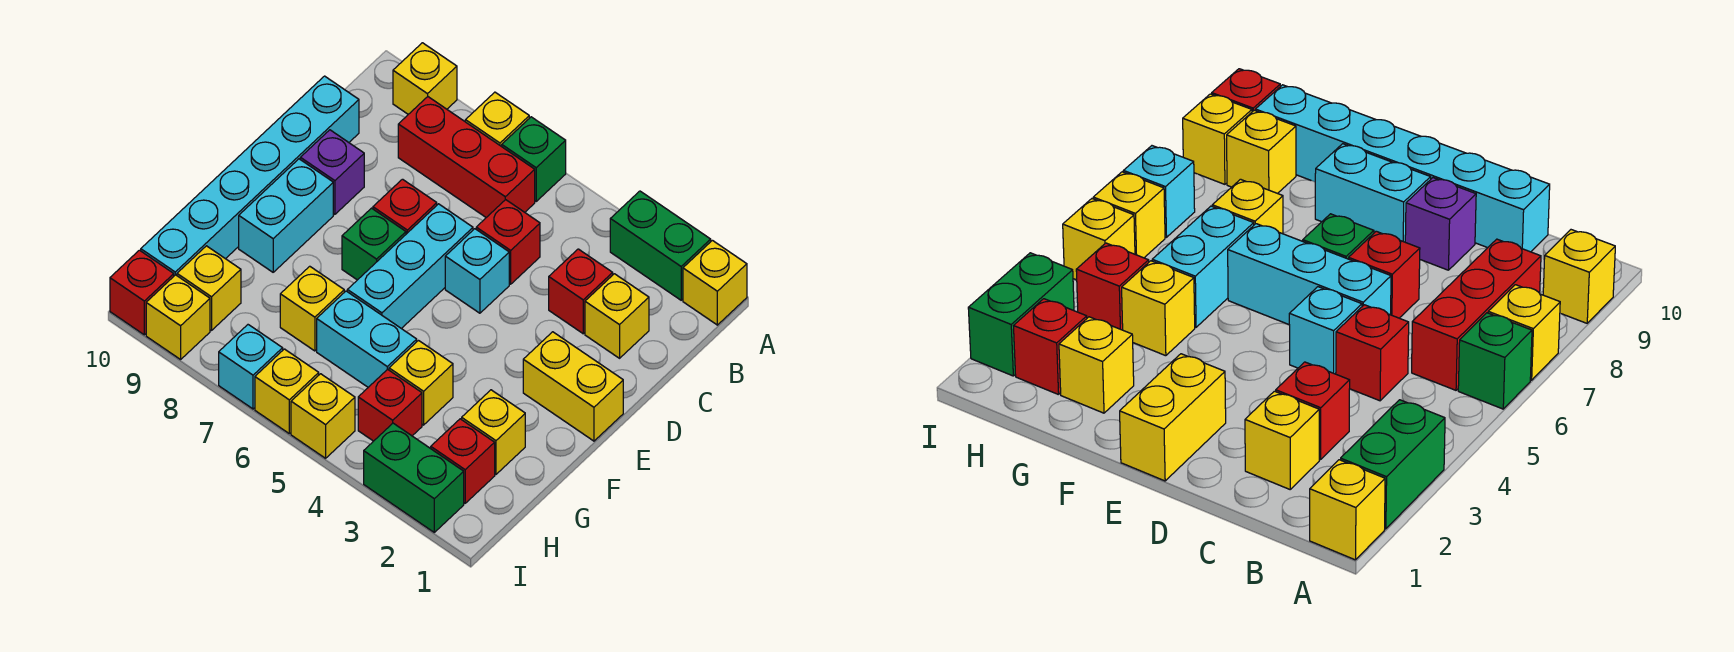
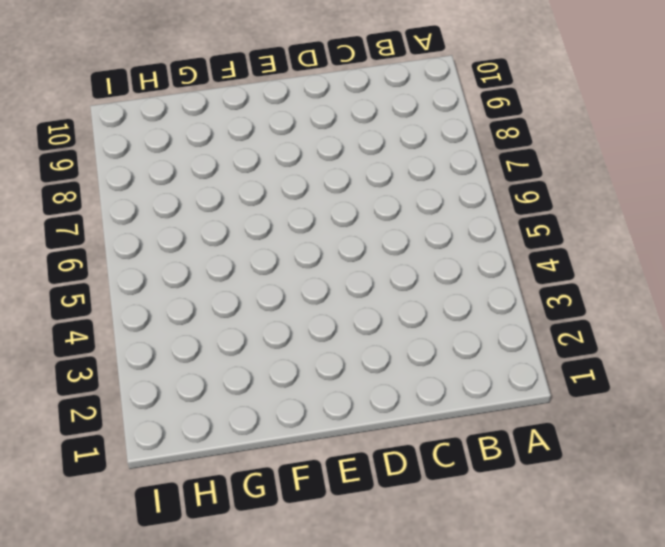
none -> yellow 1x1 brick [683,240,747,325]
none -> green 1x2 brick [610,191,711,300]
none -> green 1x1 brick [502,117,566,201]
none -> yellow 1x1 brick [465,92,529,146]

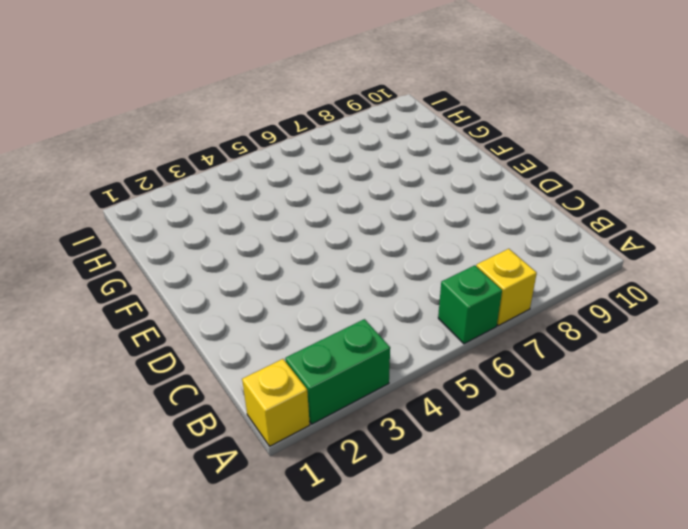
none -> yellow 1x1 brick [393,43,457,114]
none -> red 1x3 brick [398,97,535,217]
none -> yellow 1x1 brick [585,274,649,358]
none -> red 1x1 brick [549,249,613,334]

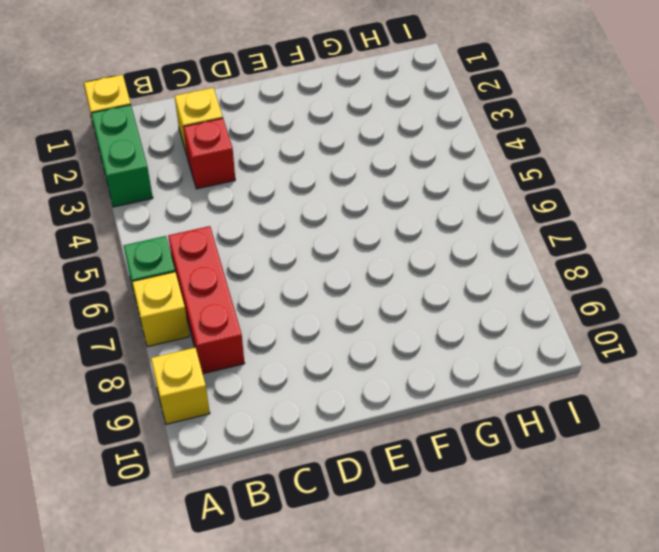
none -> red 1x1 brick [476,200,540,284]
none -> cyan 1x6 brick [141,76,359,276]
none -> cyan 1x1 brick [445,229,509,313]
none -> cyan 1x3 brick [347,204,473,328]

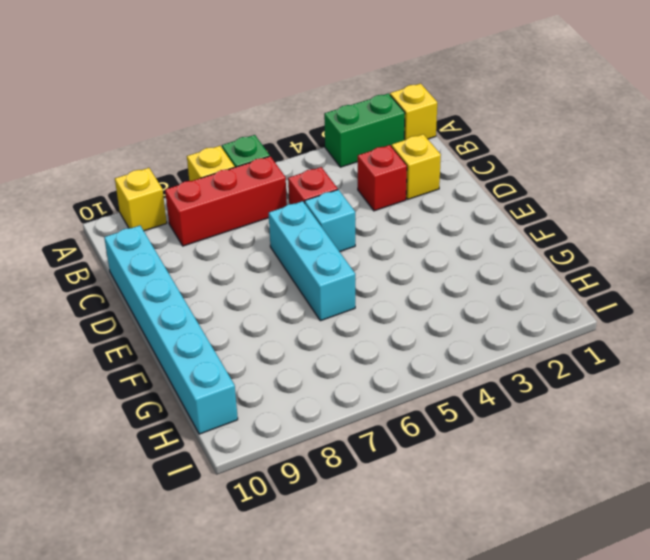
none -> red 1x1 brick [373,179,437,234]
none -> purple 1x1 brick [300,130,364,214]
none -> yellow 1x2 brick [523,332,623,441]
none -> green 1x1 brick [342,208,406,280]

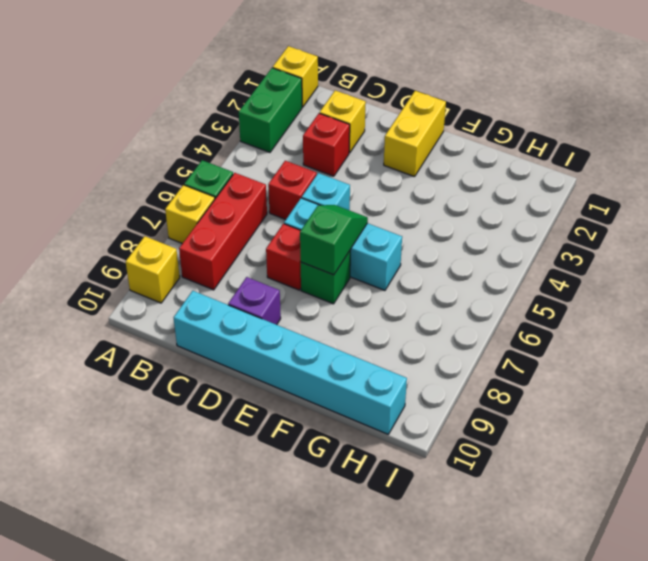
green 1x2 slope [300,205,368,275] -> none
none -> cyan 1x2 brick [239,159,333,272]
none -> yellow 1x1 brick [462,390,525,474]
none -> yellow 1x1 brick [389,341,453,425]
none -> cyan 1x2 brick [317,291,417,387]

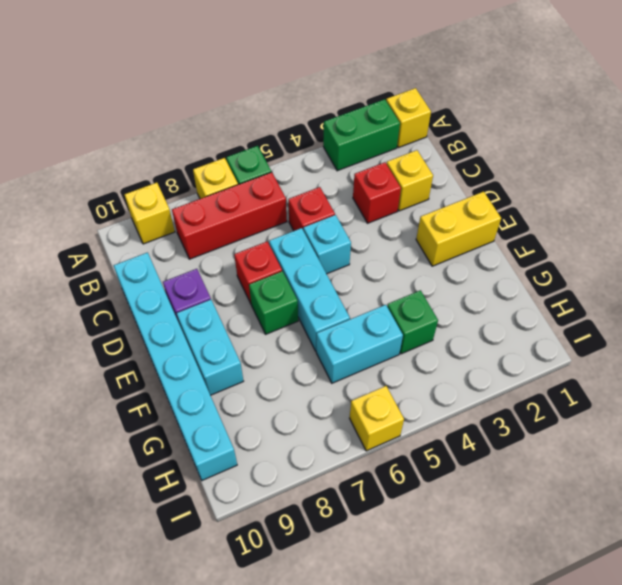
green 1x1 brick [387,290,438,354] -> yellow 1x1 brick [389,341,453,425]
none -> yellow 1x1 brick [462,390,525,474]
none -> yellow 1x1 brick [280,266,344,351]
none -> red 1x1 brick [431,419,495,503]
none -> red 1x1 brick [358,369,422,441]

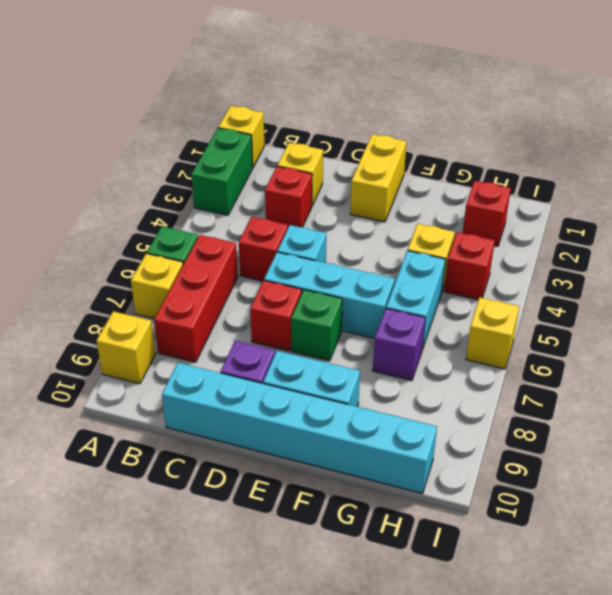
purple 1x1 brick [373,308,425,380] -> yellow 1x1 brick [280,266,344,351]
none -> yellow 1x1 brick [462,390,525,474]
none -> yellow 1x1 brick [177,246,241,331]
none -> green 1x2 brick [364,423,464,532]
none -> yellow 1x1 brick [291,374,355,458]

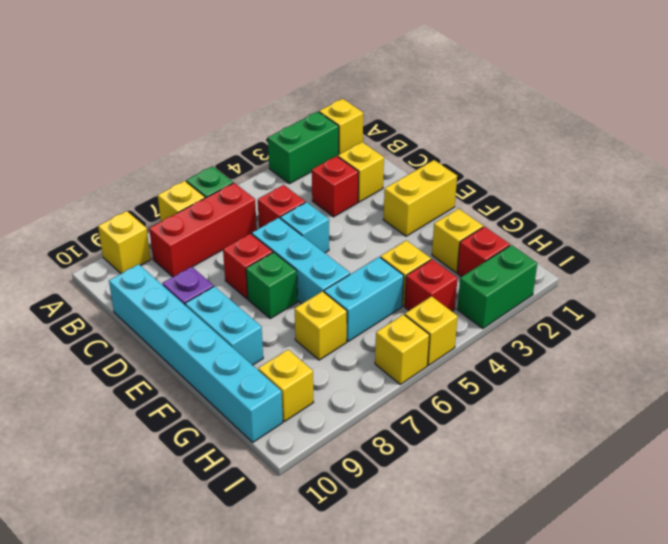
none -> cyan 1x1 brick [219,325,283,409]
none -> yellow 1x1 brick [146,275,210,359]
none -> red 1x1 brick [110,250,174,335]

